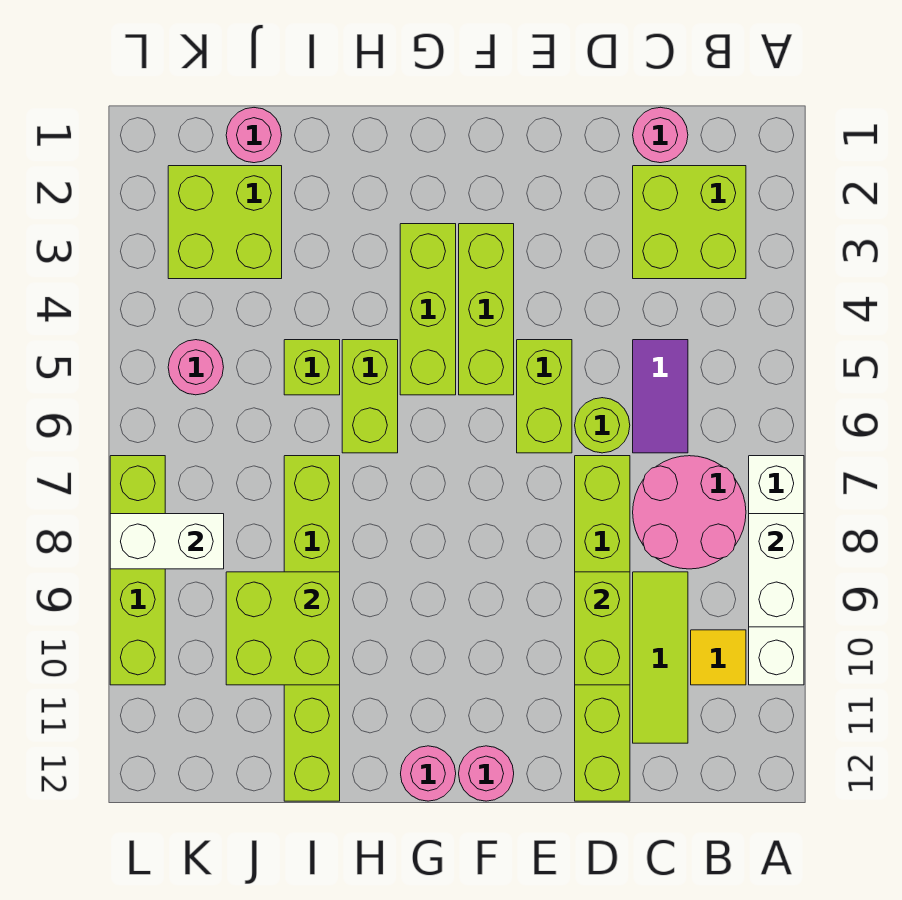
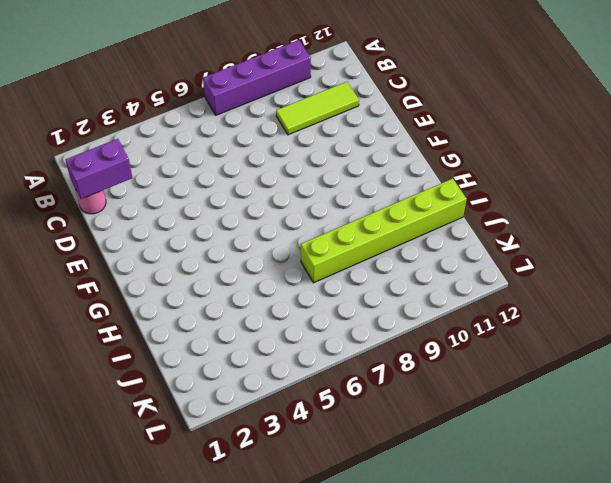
purple 1x4 brick [203,40,311,115] -> white 1x4 brick [749,456,804,685]
purple 1x2 brick [66,139,132,199] -> none
none -> lime 2x2 brick [633,166,746,279]
none -> pink 2x2 round brick [633,456,746,569]
none -> yellow 1x1 tile [691,630,746,685]

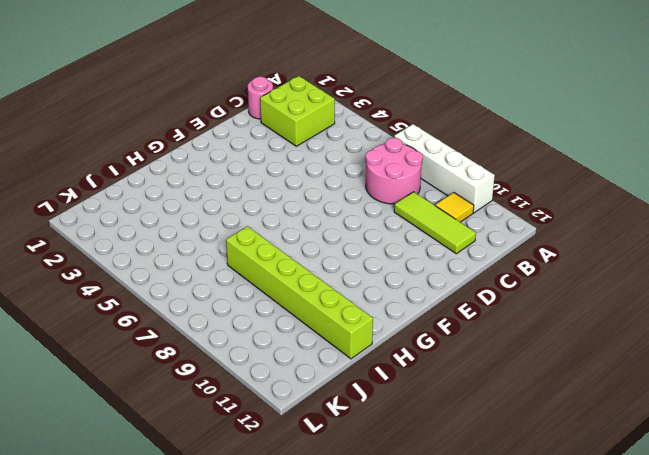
none -> purple 1x2 tile [633,340,688,453]
none -> lime 1x1 round brick [575,398,630,453]
none -> lime 1x6 brick [575,456,630,801]

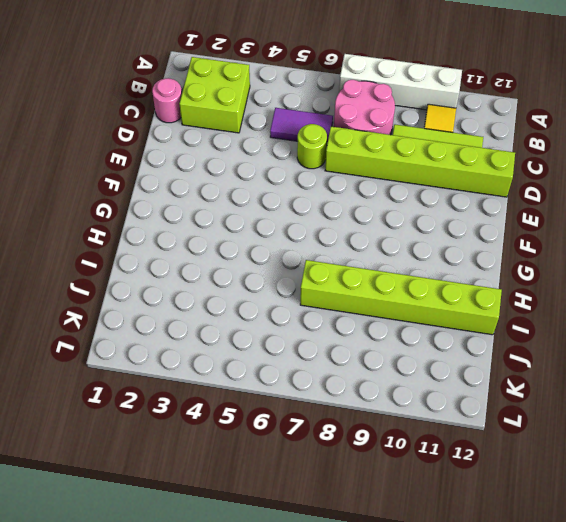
none -> lime 1x2 brick [517,340,572,453]
none -> lime 1x3 brick [459,224,514,395]
none -> pink 1x1 round brick [459,746,514,801]

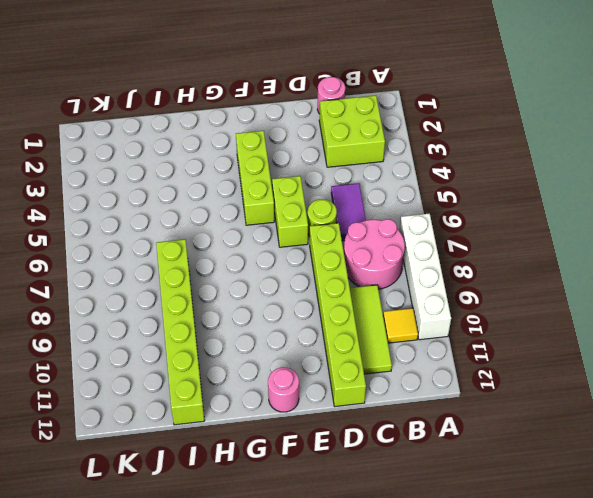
none -> lime 1x3 brick [400,224,456,395]
none -> pink 1x1 round brick [401,746,456,801]
none -> lime 1x2 brick [342,340,398,453]

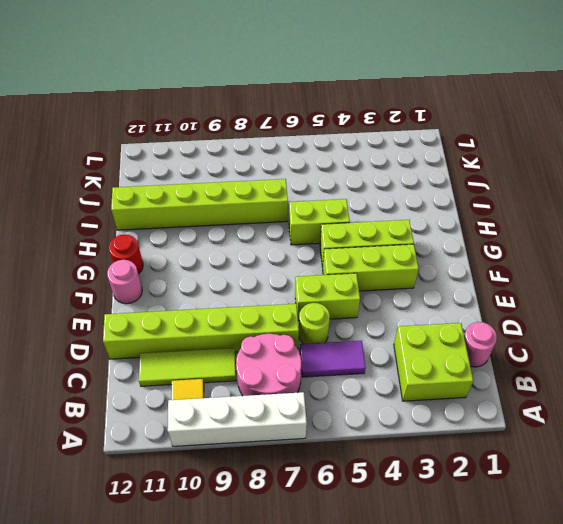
red 1x1 round brick [109,234,143,274] -> pink 1x1 round brick [401,746,456,801]
none -> lime 1x1 brick [284,340,340,395]
none -> pink 1x1 round brick [226,108,282,163]
none -> lime 2x2 brick [168,166,282,279]

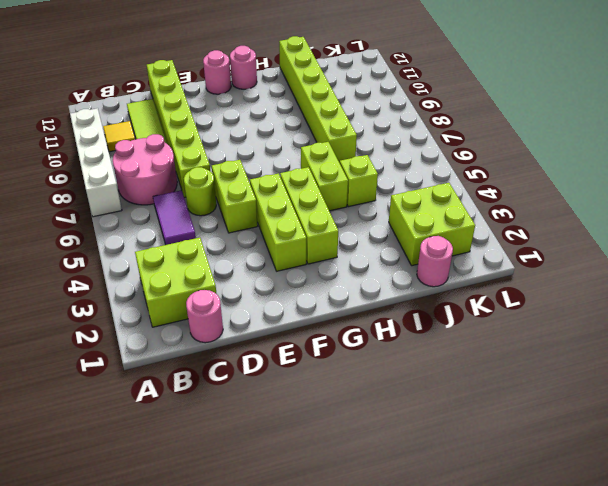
none -> pink 1x1 round brick [168,340,224,395]
none -> lime 1x4 brick [110,456,165,685]
none -> white 1x2 brick [749,514,804,627]

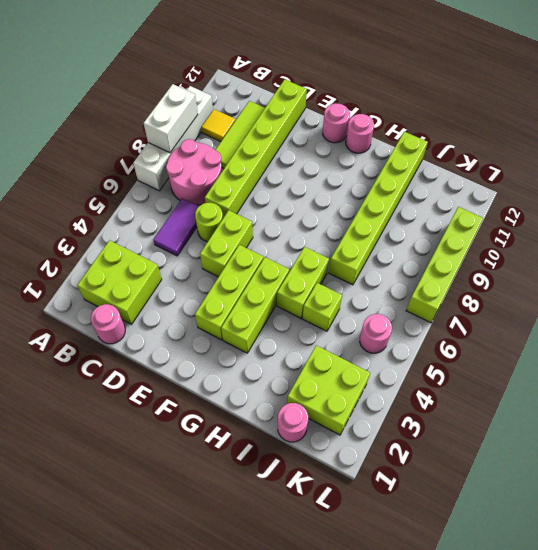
none -> lime 1x2 brick [575,572,630,685]
none -> lime 2x2 brick [226,572,340,685]
none -> white 1x2 brick [110,514,224,569]

